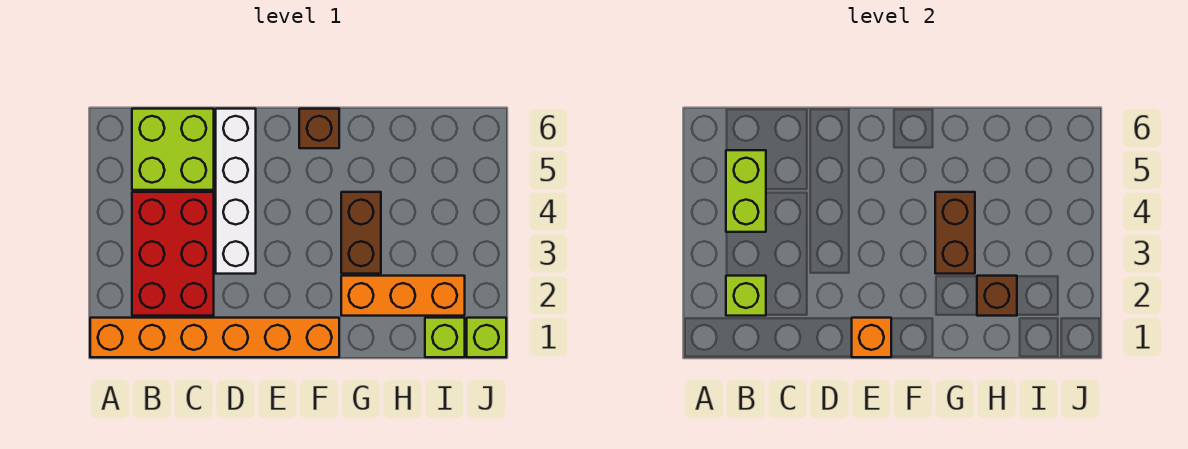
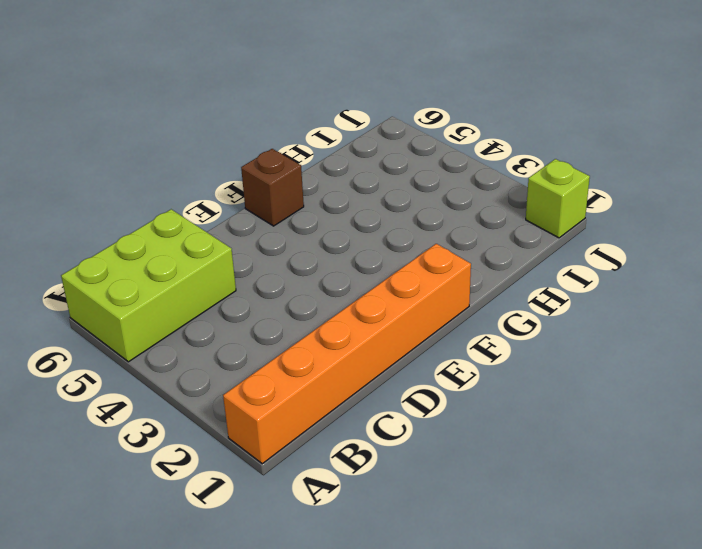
lime 2x3 brick [61,209,236,362] -> lime 2x2 brick [132,109,214,190]
none -> red 2x3 brick [132,192,214,316]
none -> white 1x4 brick [216,109,256,274]
none -> orange 1x3 brick [341,276,465,316]

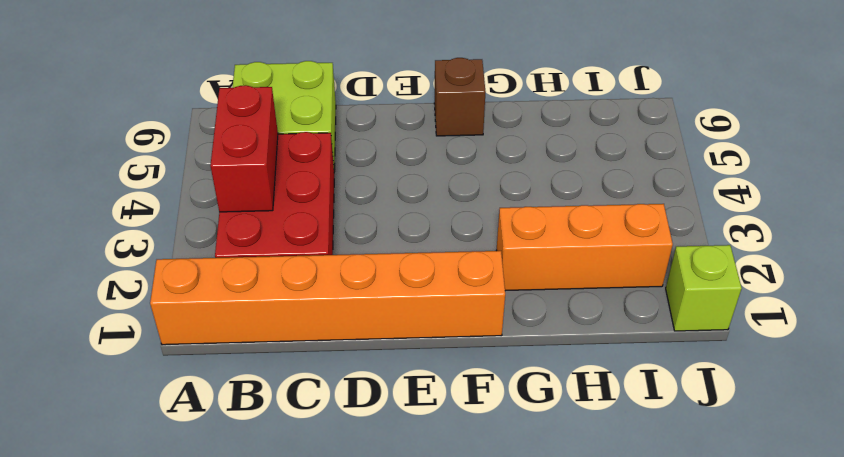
red 1x2 brick [210,85,278,212] -> lime 1x2 brick [726,150,766,232]
none -> white 1x4 brick [216,109,256,274]
none -> brown 1x2 brick [341,192,381,274]
none -> lime 1x1 brick [425,318,465,357]

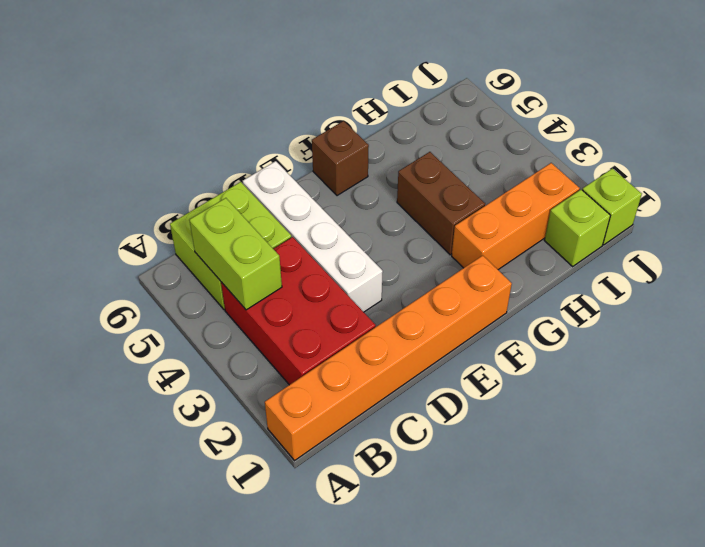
none -> lime 1x1 brick [726,276,766,316]
none -> orange 1x1 brick [852,318,891,357]
none -> brown 1x2 brick [935,192,975,274]

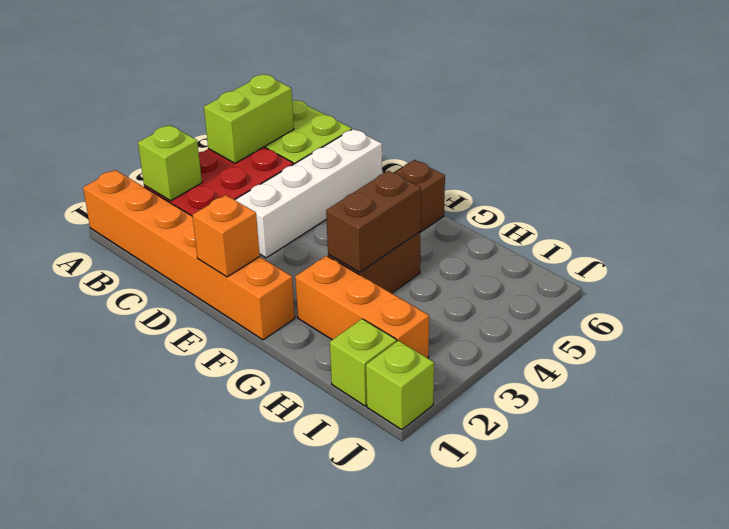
none -> brown 1x1 brick [977,276,1017,316]

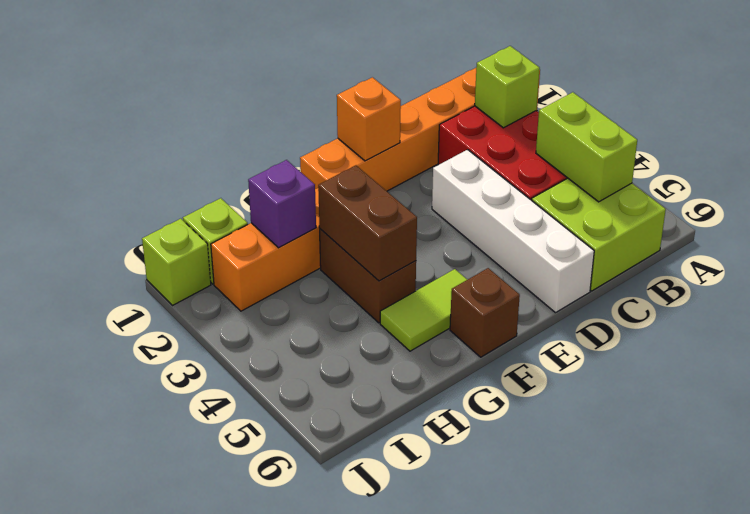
lime 1x2 tile [380,269,467,351] -> none
purple 1x1 brick [248,160,316,248] -> brown 1x1 brick [977,276,1017,316]

